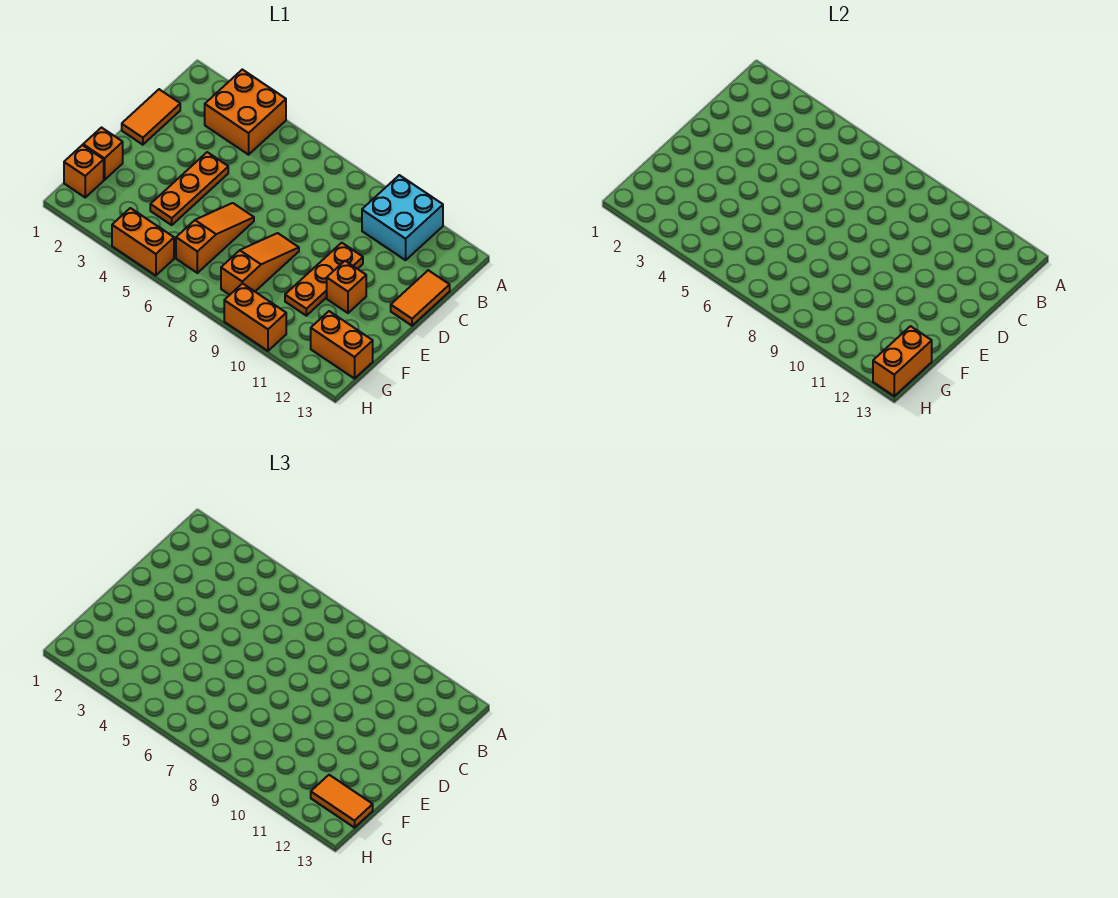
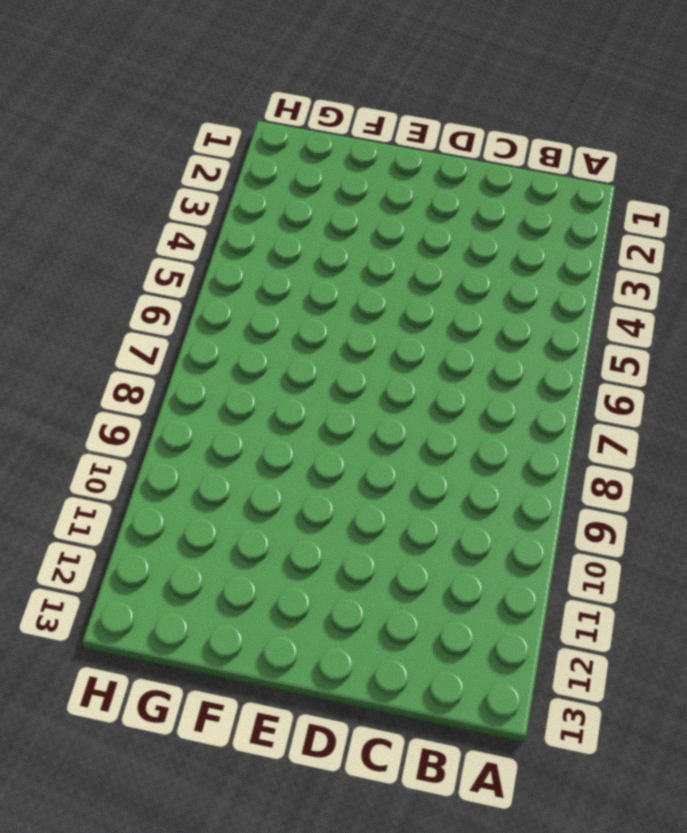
none -> orange 2x2 brick [205,70,286,155]
none -> cyan 2x2 brick [362,175,443,260]
none -> orange 1x2 tile [122,89,180,145]

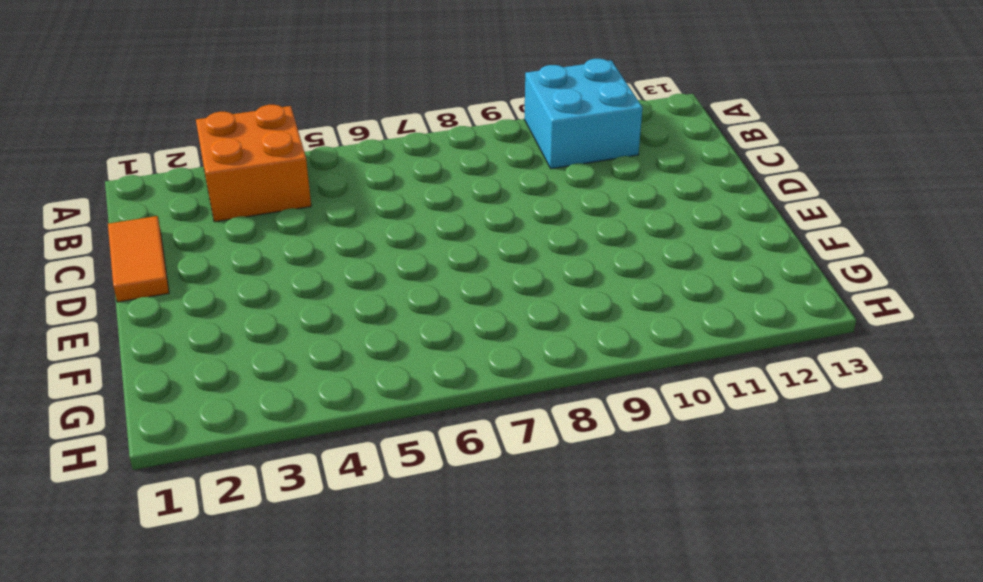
none -> orange 1x2 tile [391,270,450,326]
none -> orange 1x3 plate [150,152,228,225]
none -> orange 1x3 plate [285,243,363,316]

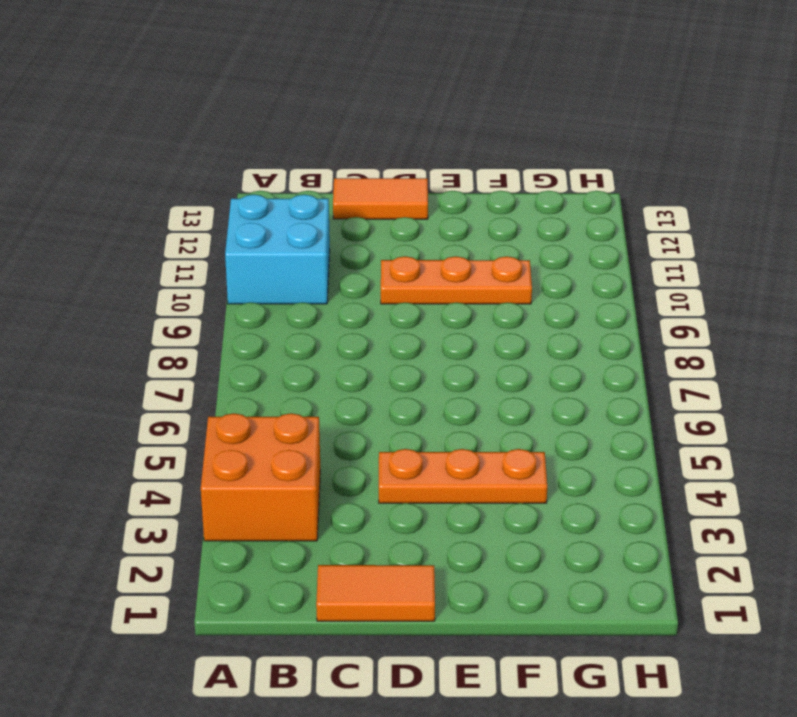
none -> orange 1x3 slope [176,203,254,273]
none -> orange 1x3 slope [221,233,299,295]
none -> orange 1x1 brick [327,261,366,313]

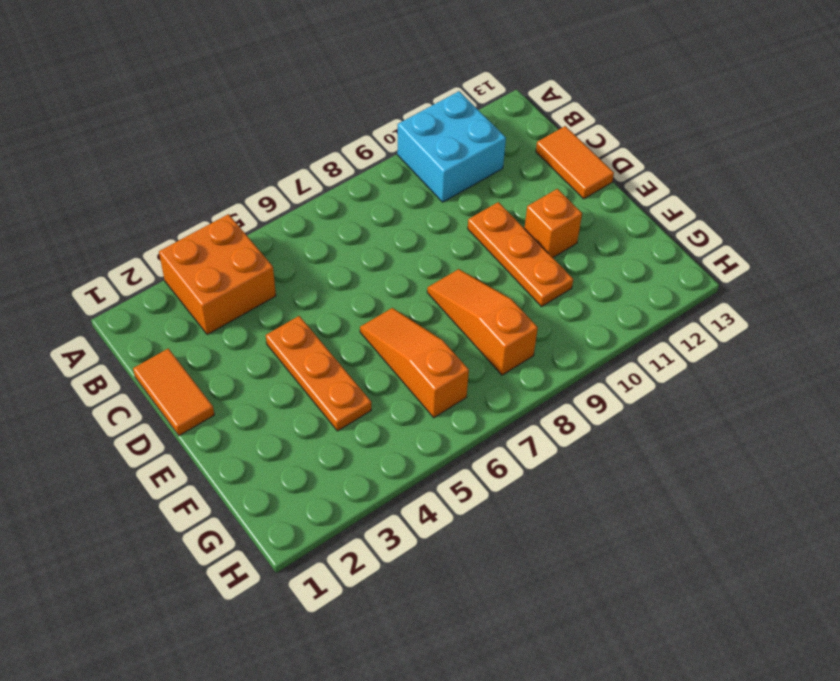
none -> orange 1x1 brick [83,128,123,180]
none -> orange 1x1 brick [64,145,104,197]
none -> orange 1x2 brick [311,311,373,379]

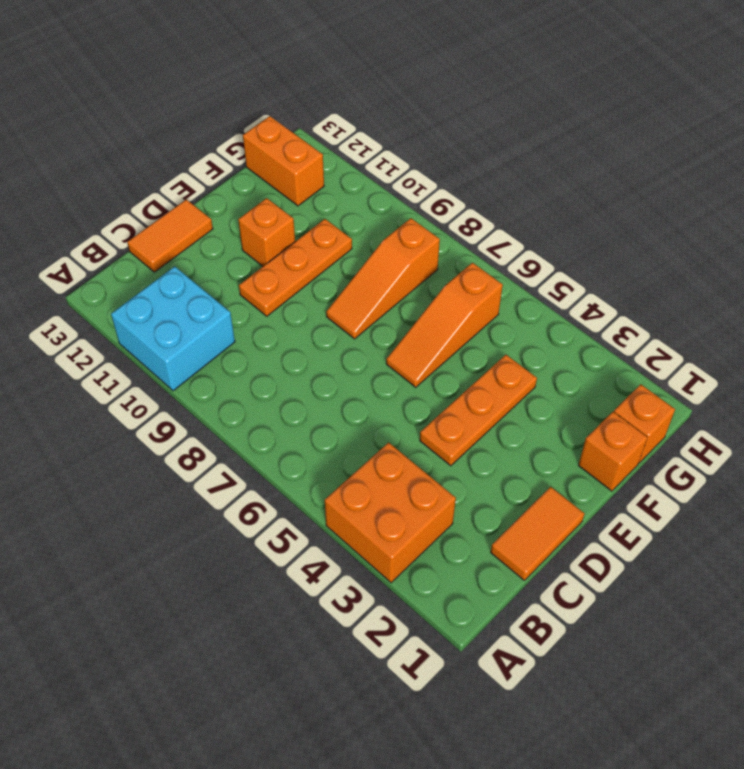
none -> orange 1x2 brick [112,208,174,276]
none -> orange 1x2 brick [224,283,286,351]
none -> orange 1x2 brick [873,326,932,396]

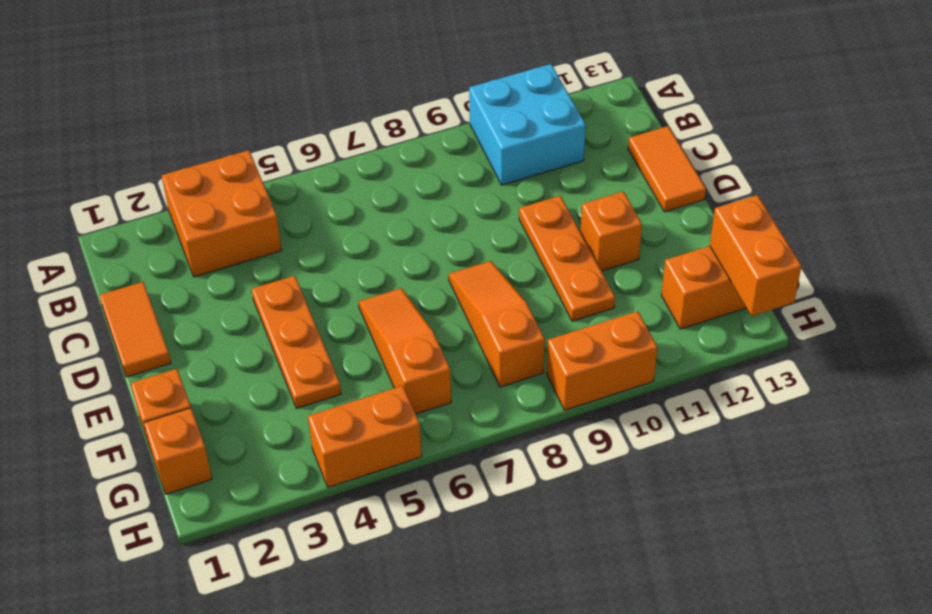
none -> orange 1x2 tile [311,775,373,828]

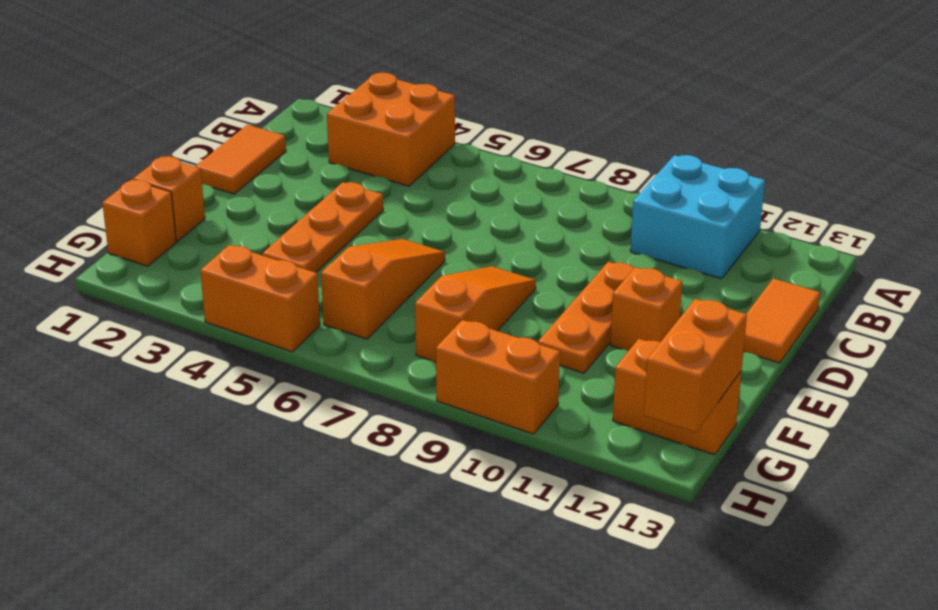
none -> orange 1x2 tile [311,775,373,828]

